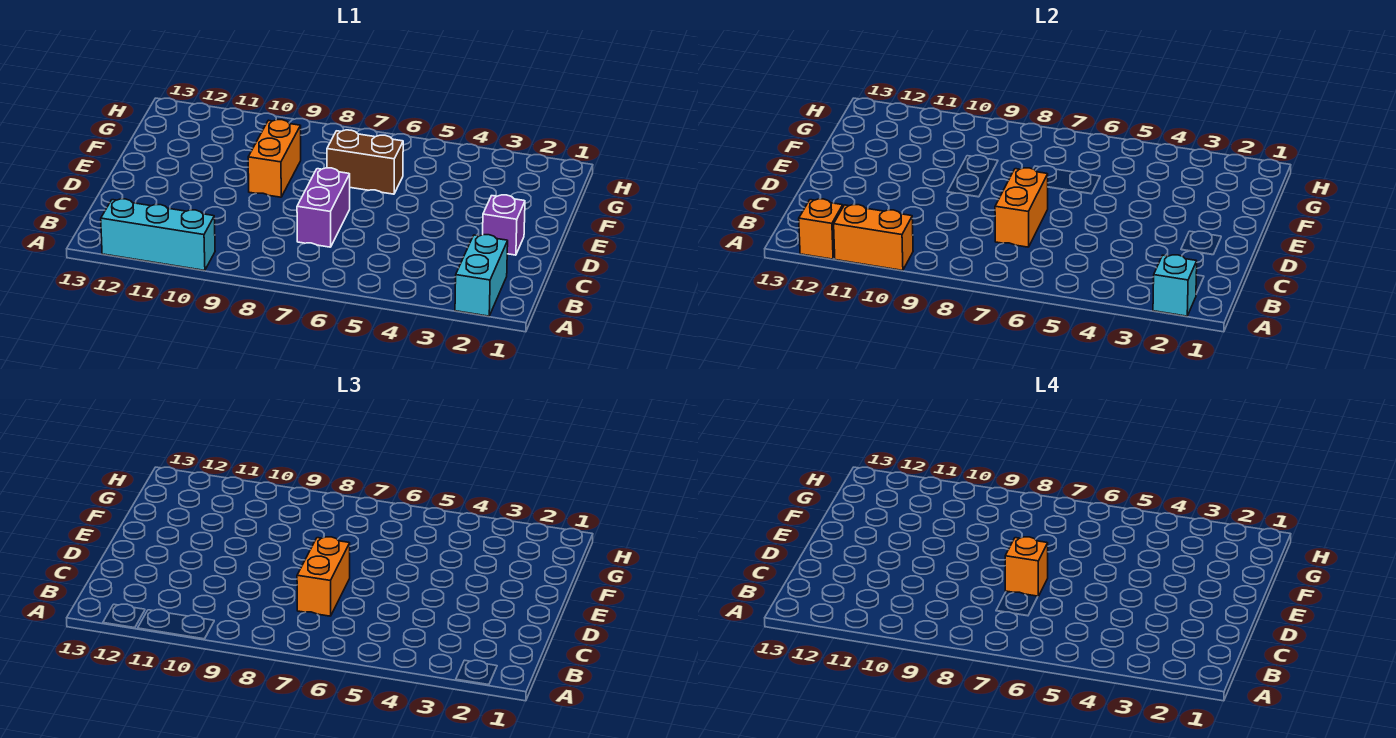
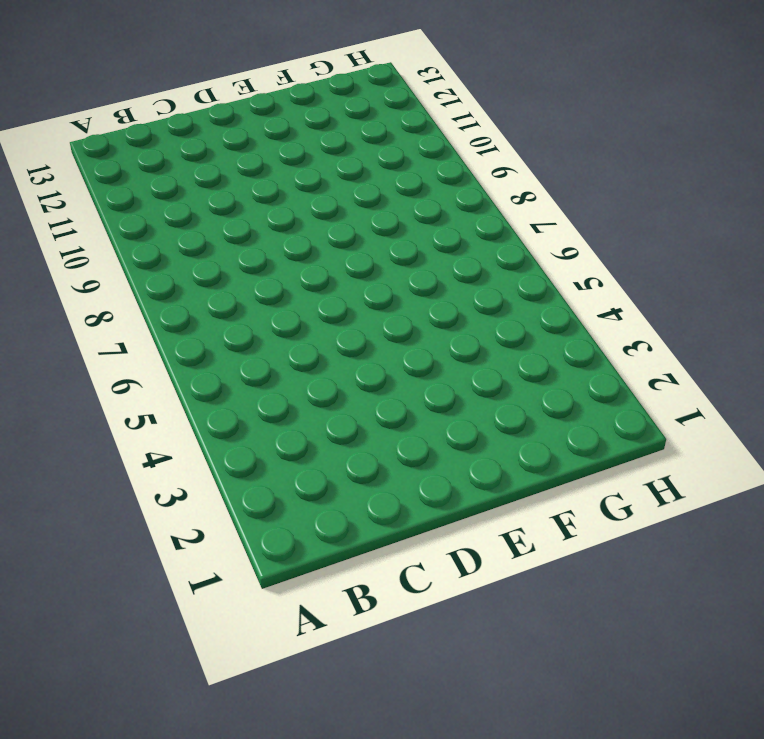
none -> cyan 1x2 brick [455,235,508,316]
none -> cyan 1x3 brick [101,199,215,271]
none -> purple 1x2 brick [297,168,350,247]

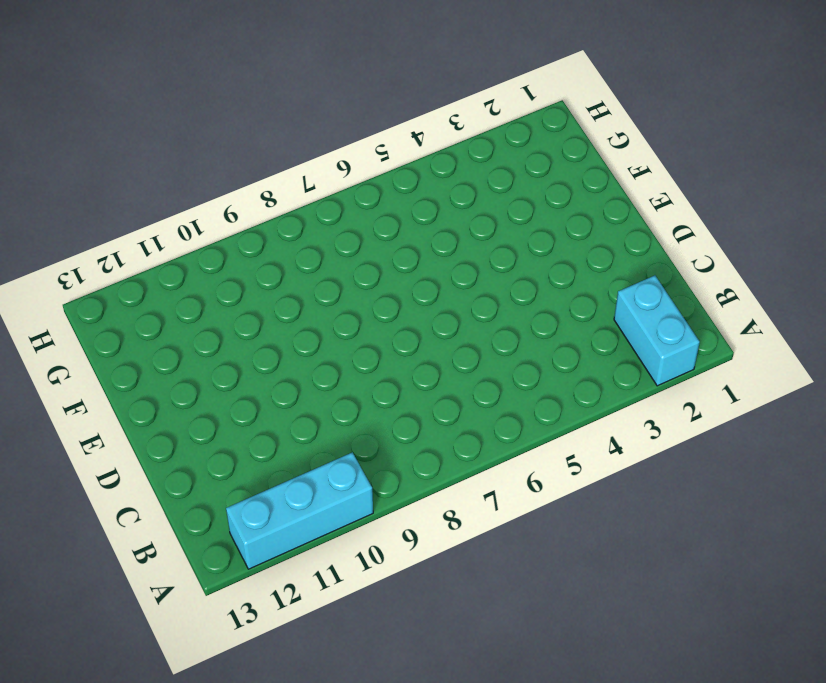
none -> purple 1x2 brick [297,168,350,247]
none -> purple 1x1 brick [483,195,525,255]
none -> orange 1x2 brick [248,120,301,197]

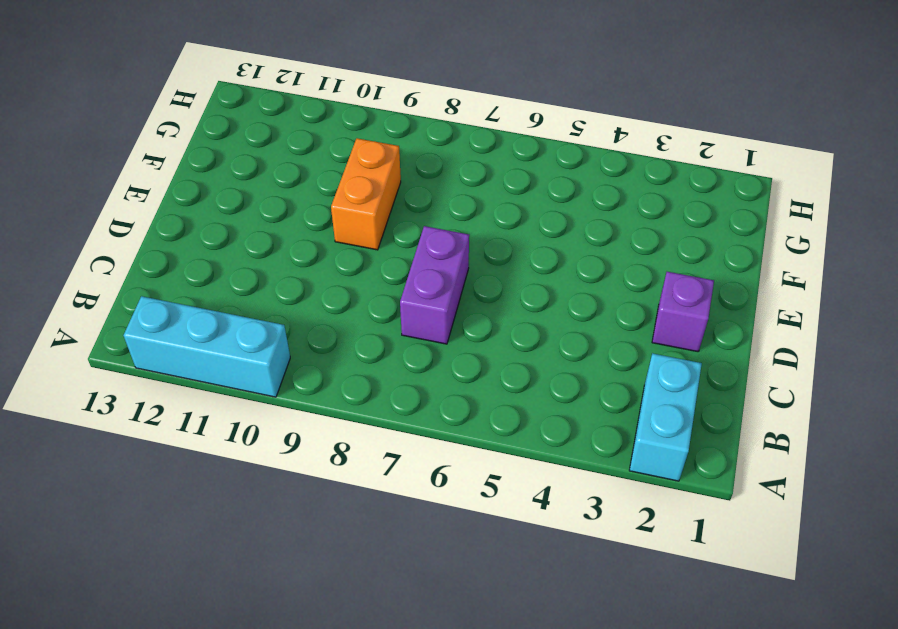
none -> brown 1x2 brick [327,130,403,194]
none -> cyan 1x1 brick [1153,255,1197,316]
none -> orange 1x2 brick [834,205,913,271]

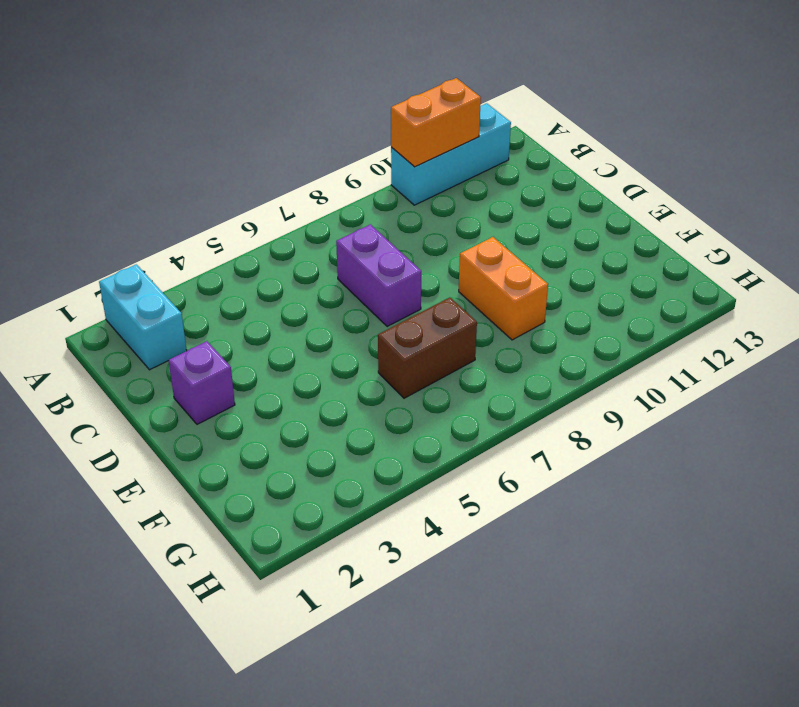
none -> cyan 1x1 brick [1153,255,1197,316]
none -> orange 1x1 brick [799,199,843,259]
none -> orange 1x2 brick [995,168,1048,247]

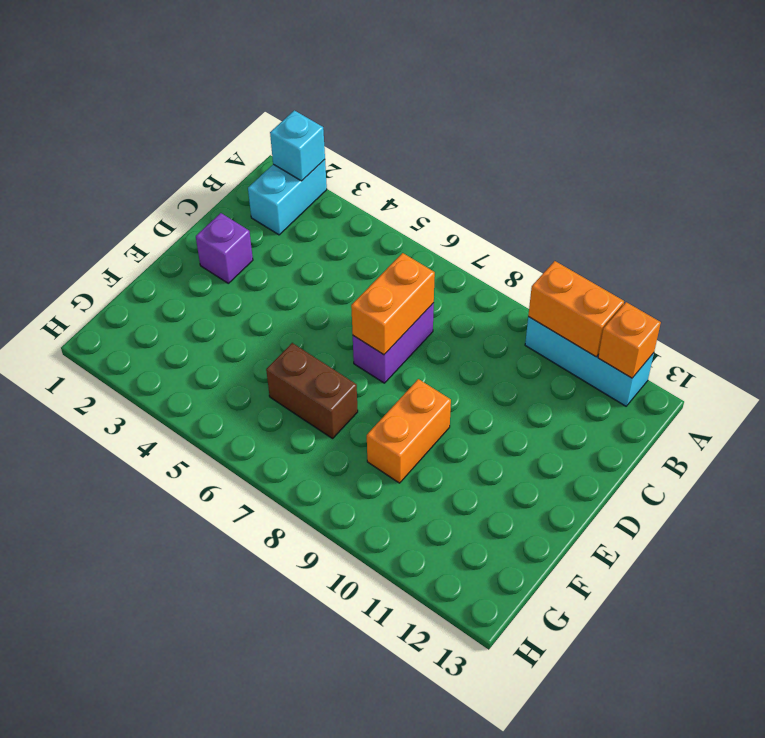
none -> orange 1x2 brick [297,537,350,616]
none -> orange 1x1 brick [1005,537,1048,596]

